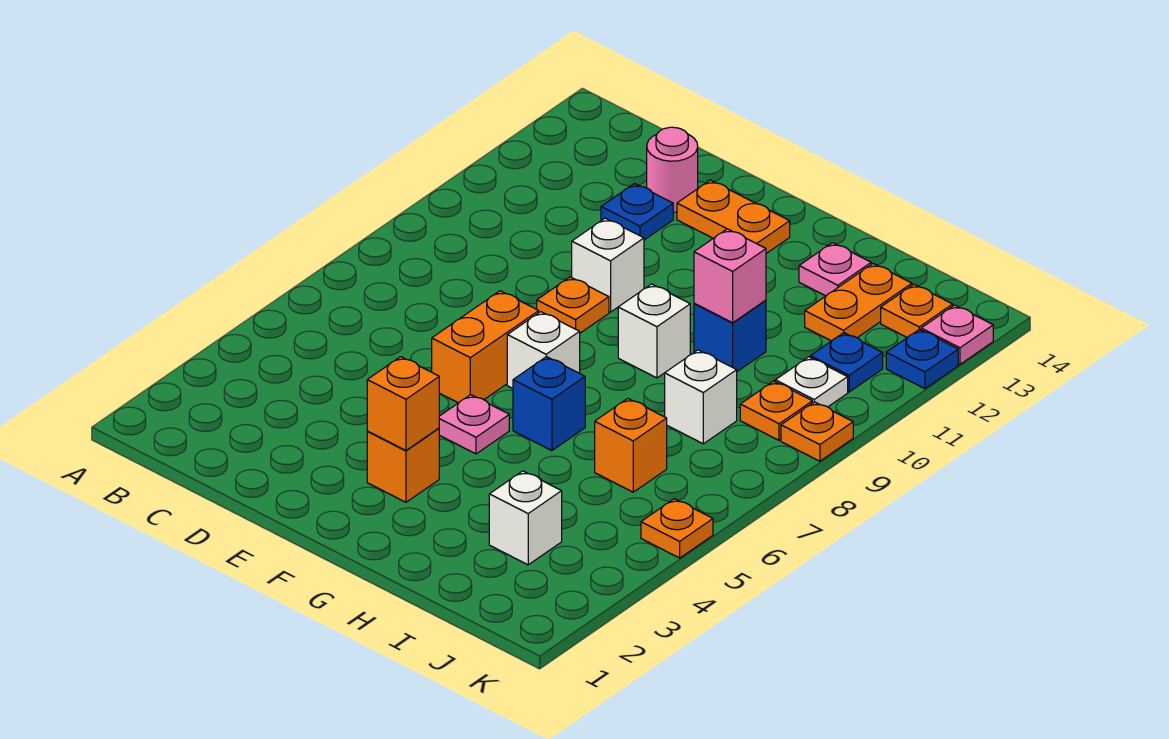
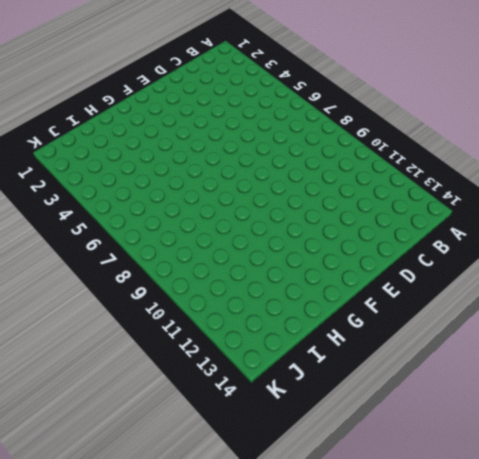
none -> blue 1x1 plate [601,184,673,240]
none -> pink 1x1 round brick [647,127,698,212]
none -> orange 1x2 brick [432,291,539,403]

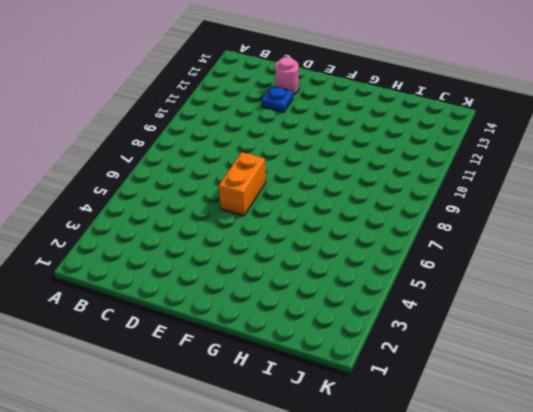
none -> orange 1x1 plate [537,277,609,333]
none -> white 1x1 brick [572,218,644,312]
none -> orange 1x2 plate [677,180,790,254]

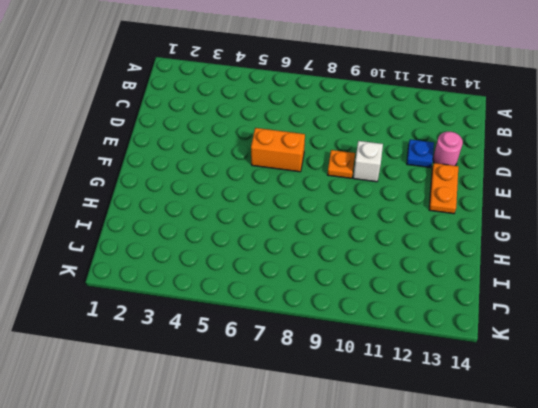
none -> orange 1x1 brick [367,428,439,502]
none -> pink 1x1 plate [439,395,509,454]
none -> white 1x1 brick [507,312,580,389]

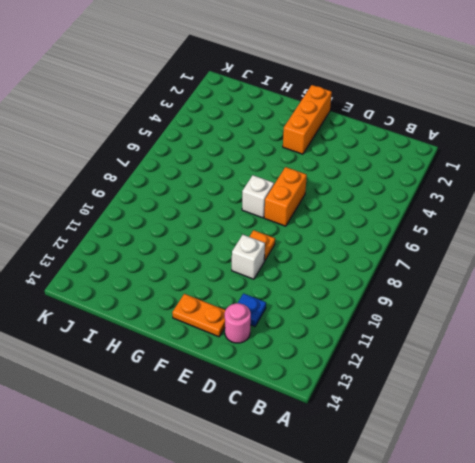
orange 1x3 brick [283,85,332,154] -> orange 1x1 brick [367,428,439,502]
none -> pink 1x1 plate [439,395,509,454]
none -> blue 1x1 brick [513,357,585,451]
none -> white 1x1 brick [618,284,690,378]

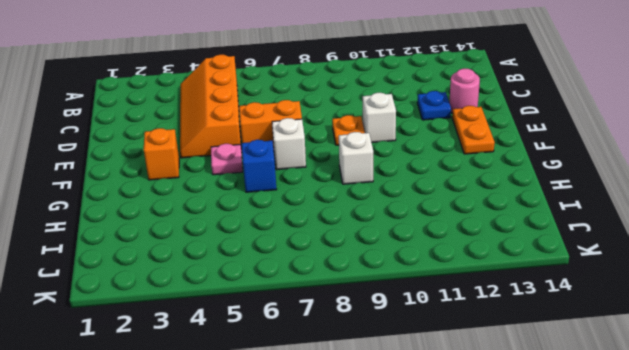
orange 2x4 slope [180,55,241,158] -> none
none -> blue 1x1 brick [694,300,766,371]
none -> pink 1x1 plate [799,243,871,296]
none -> white 1x1 brick [489,471,562,565]

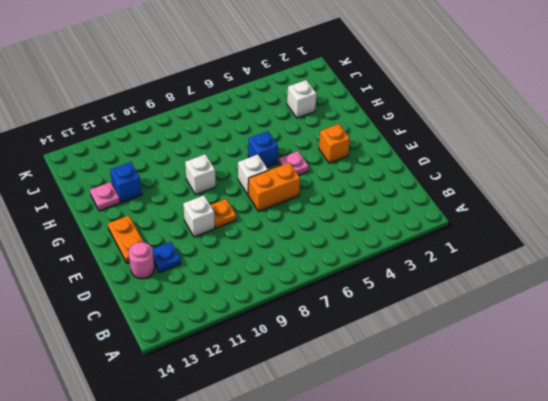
blue 1x1 brick [110,162,142,203] -> blue 1x1 brick moved to [694,300,766,371]
none -> orange 1x1 brick [595,399,667,492]
none -> white 1x1 brick [665,350,737,444]
none -> orange 1x2 plate [805,264,912,341]

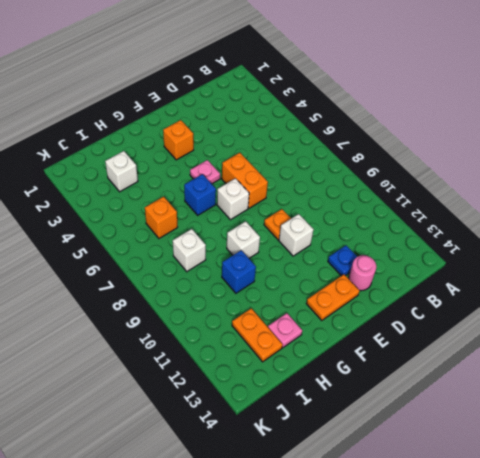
none -> orange 1x1 plate [740,381,812,440]
none -> white 1x1 plate [775,357,848,407]
none -> blue 1x1 plate [810,333,883,392]

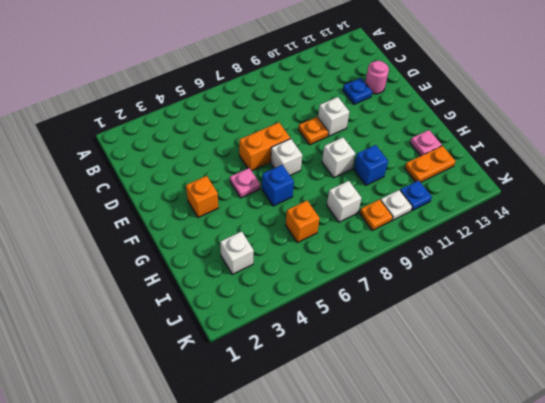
none -> orange 1x2 plate [677,180,790,254]
none -> orange 1x1 plate [881,284,953,338]
none -> orange 1x1 plate [641,499,713,558]

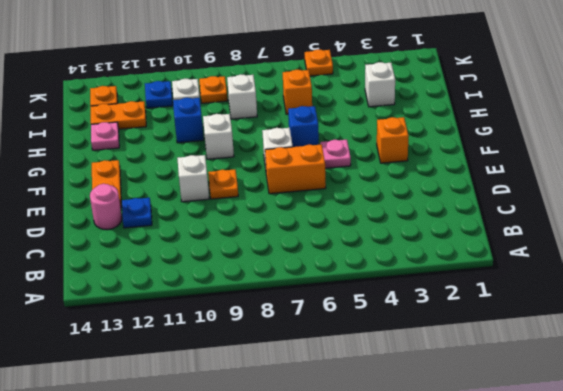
none -> orange 1x1 plate [781,402,853,461]
none -> blue 1x1 plate [886,329,958,389]
none -> pink 1x1 plate [921,305,993,364]

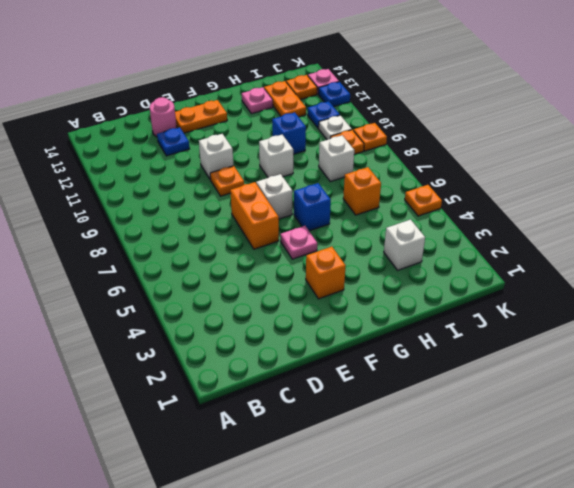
none -> orange 1x1 brick [367,357,439,450]
none -> pink 1x1 brick [694,229,766,323]

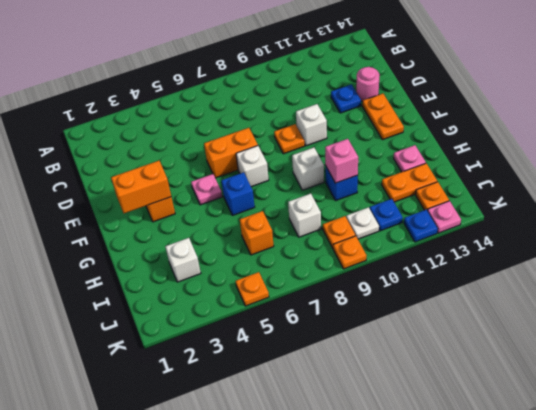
orange 1x2 brick [111,161,171,213] -> orange 1x1 brick [367,357,439,450]

